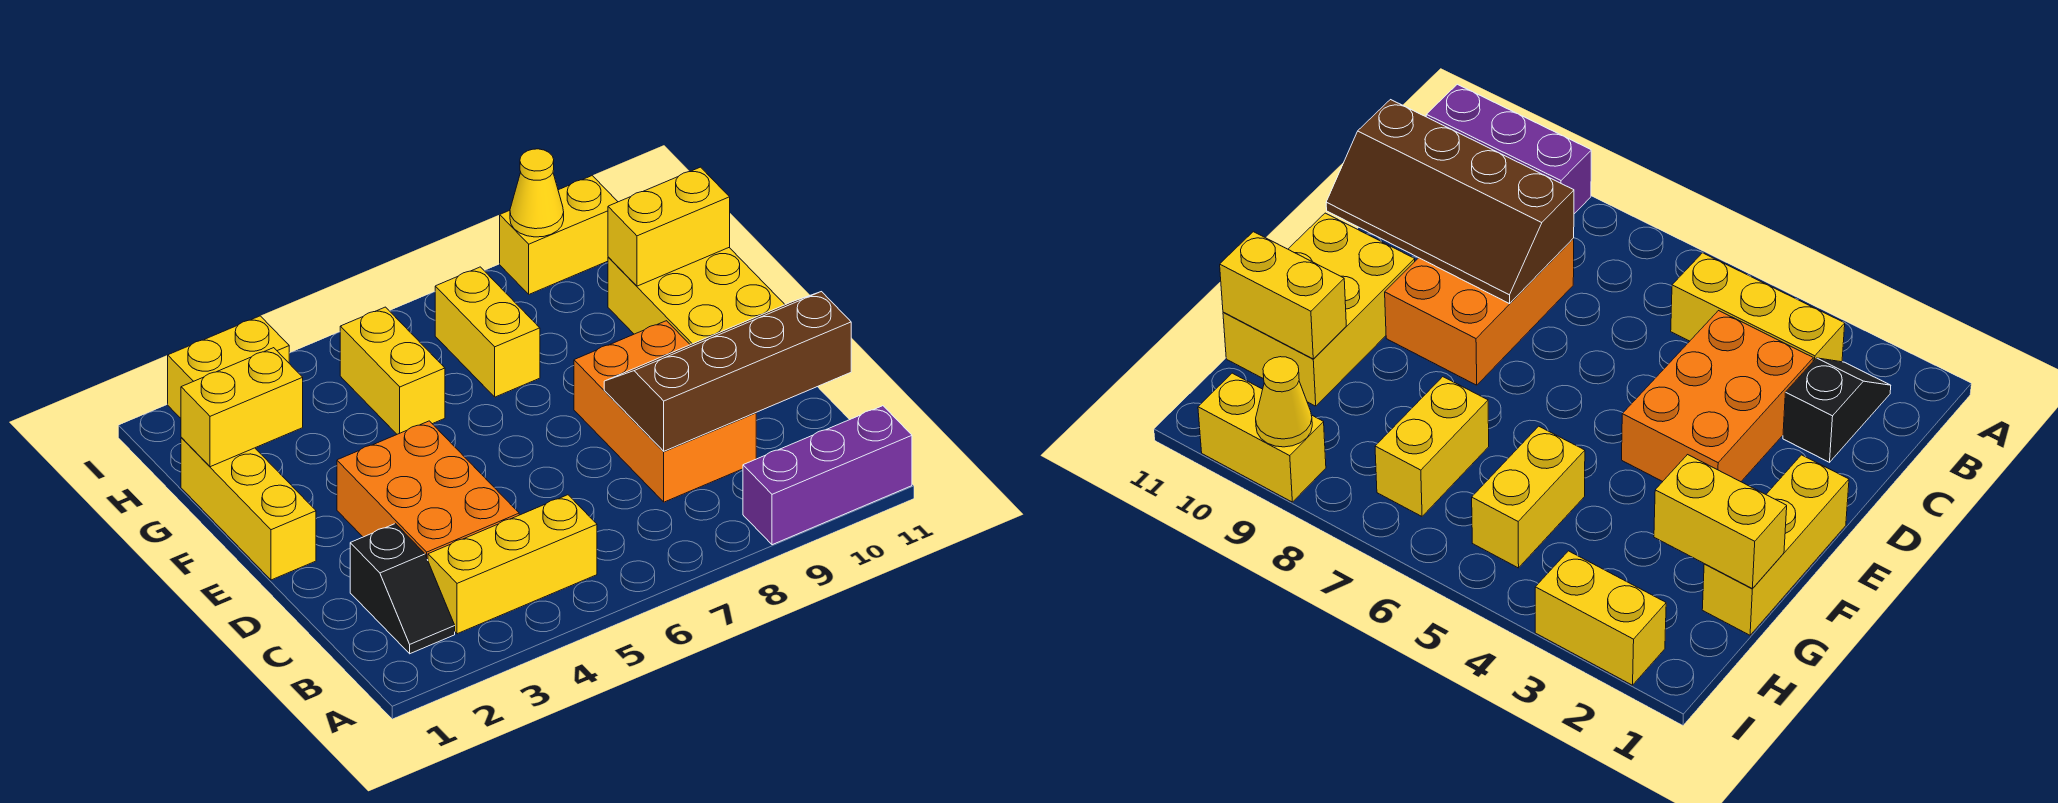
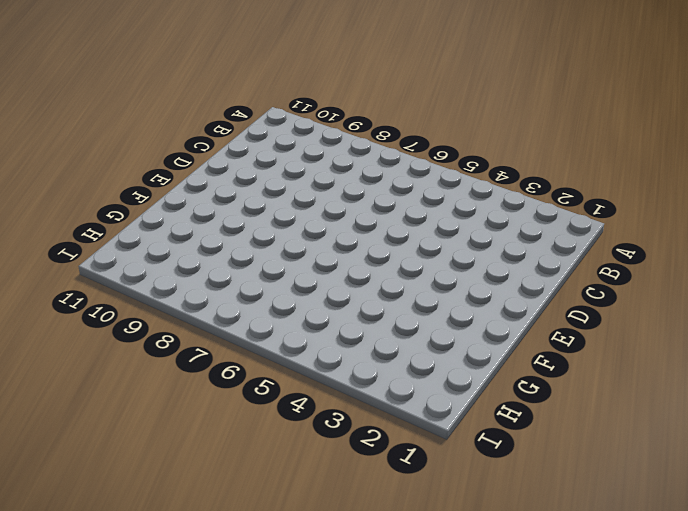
none -> purple 1x3 brick [743,406,912,545]
none -> black 1x2 slope [350,524,455,654]
none -> yellow 1x3 brick [428,495,597,634]

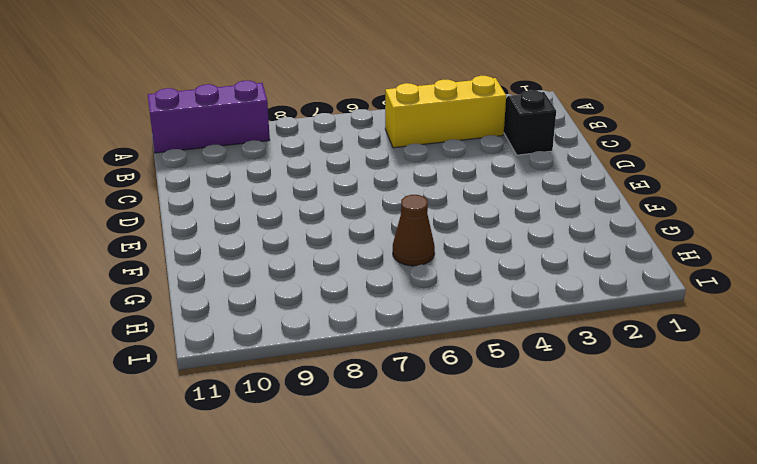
brown 1x1 cone [393,195,435,266] -> none
none -> orange 2x3 brick [337,421,519,560]
none -> orange 2x3 brick [574,321,756,502]
none -> yellow 1x3 brick [181,437,316,580]

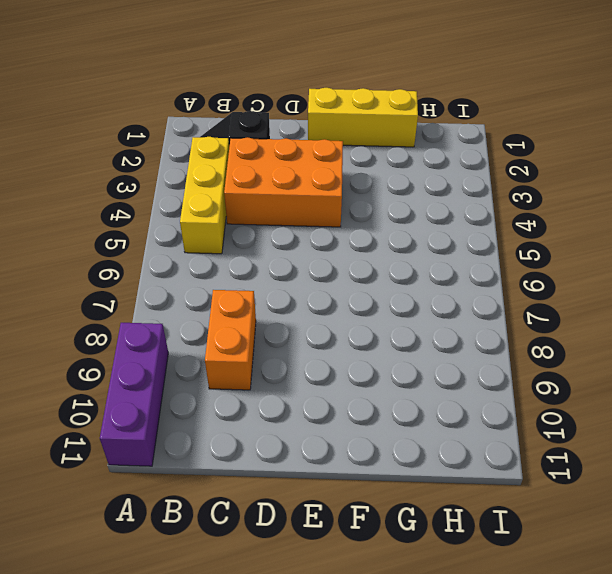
orange 1x2 brick [205,290,256,390] -> orange 2x3 brick [574,321,756,502]
none -> yellow 2x3 brick [608,248,785,345]
none -> yellow 1x2 brick [340,307,445,434]
none -> yellow 1x2 brick [435,267,540,397]

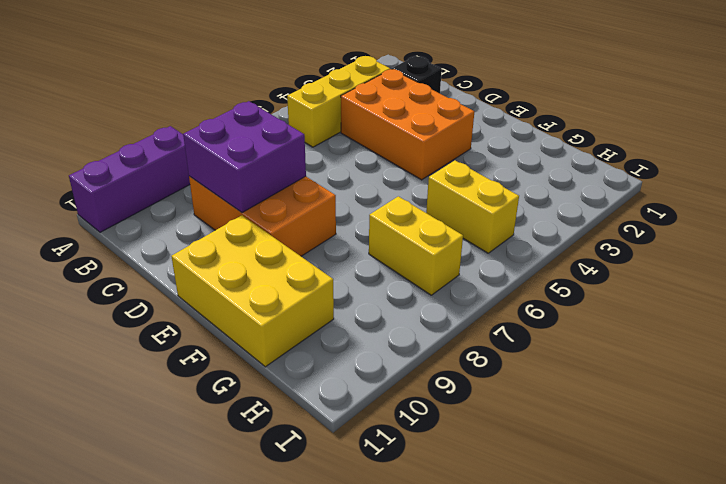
purple 2x2 brick [183,101,306,213] -> brown 2x4 slope [604,292,851,451]
none -> yellow 1x3 brick [181,437,316,580]
none -> yellow 1x2 brick [168,316,289,418]
none -> yellow 1x2 brick [500,176,618,294]

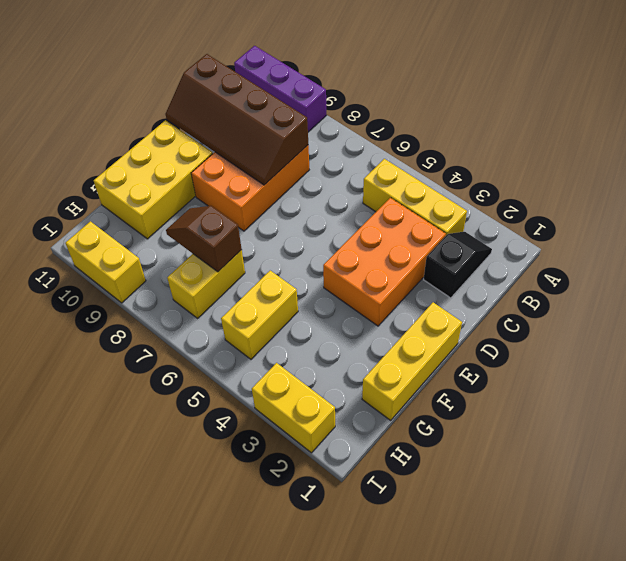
brown 1x2 slope [166,206,242,272] -> none
none -> yellow 1x2 brick [181,348,303,467]
none -> yellow 1x2 brick [608,167,730,286]
none -> yellow 1x1 cone [510,149,564,237]

